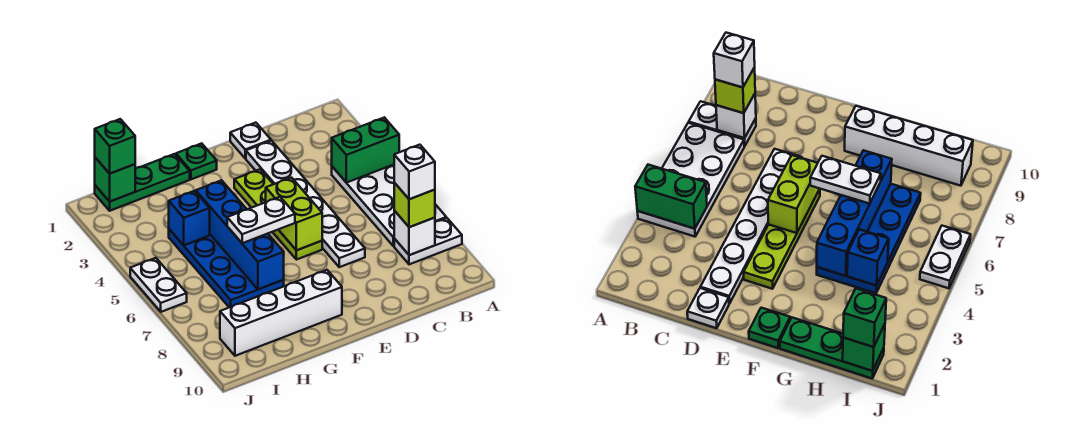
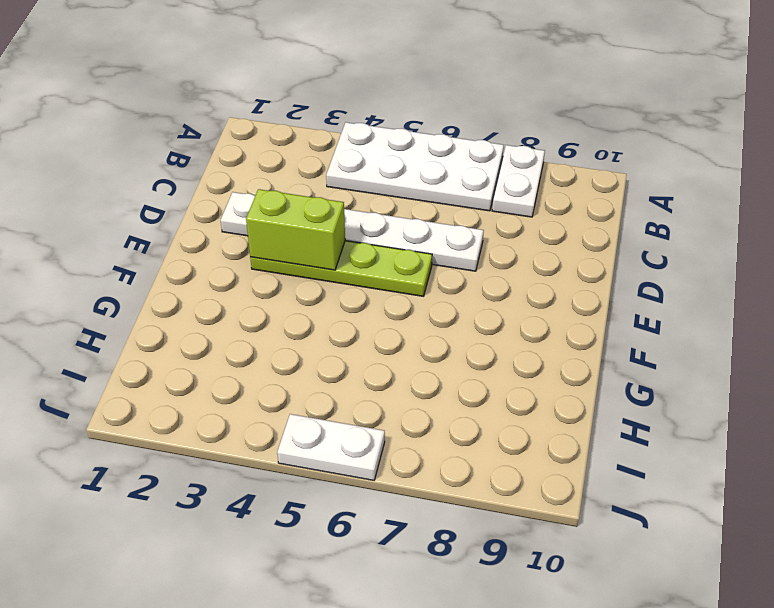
lime 1x2 brick [246,189,345,270] -> lime 1x2 brick moved to [266,178,322,250]
none -> white 1x1 plate [230,123,271,158]
none -> green 1x1 plate [176,143,217,179]
none -> white 1x4 brick [220,270,342,356]

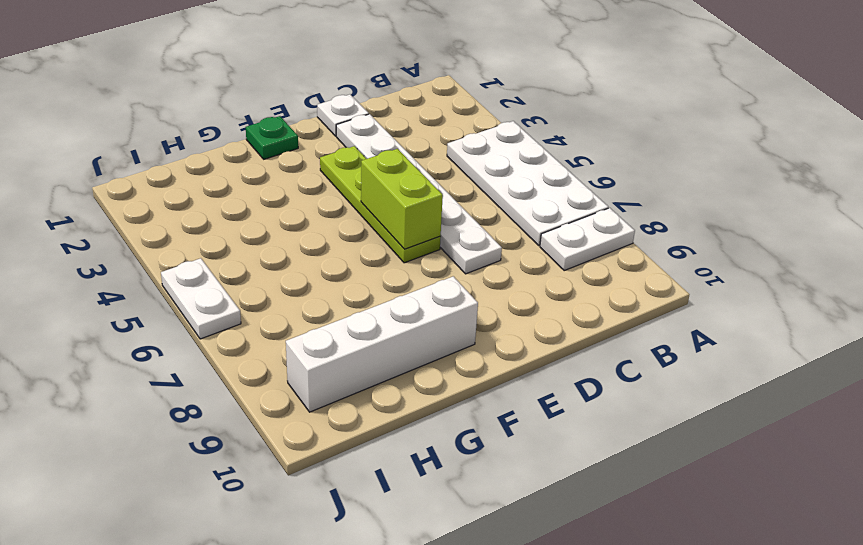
none -> green 1x3 plate [95,154,190,211]
none -> blue 2x4 plate [169,229,284,307]
none -> green 1x2 brick [332,117,399,183]

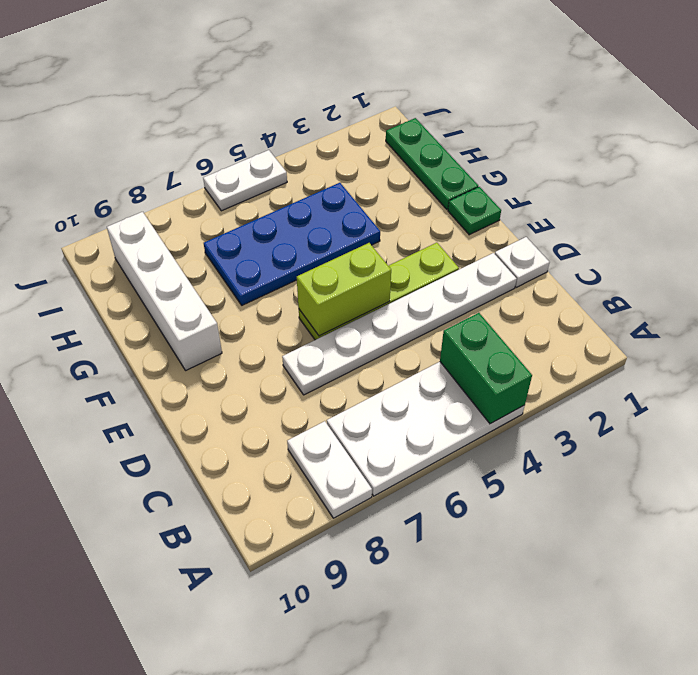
none -> white 1x1 brick [394,211,435,255]
none -> blue 1x4 brick [196,180,284,289]
none -> blue 1x1 brick [169,191,210,245]

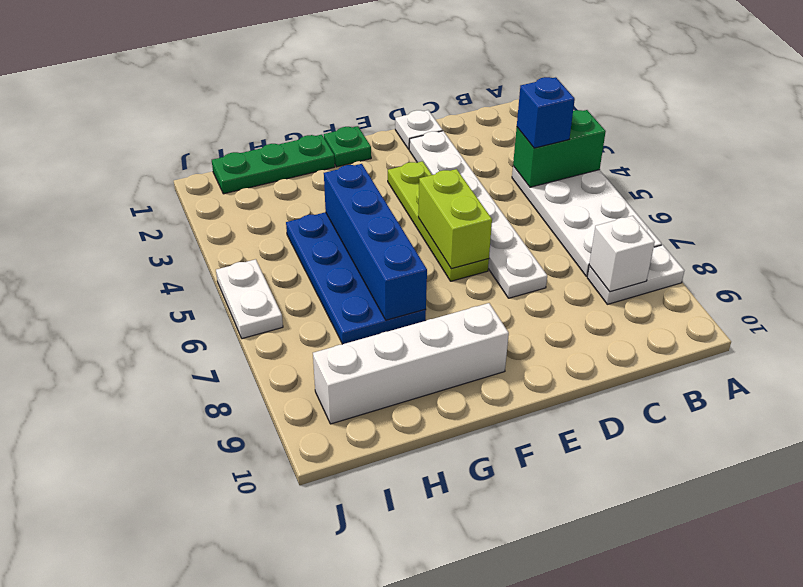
blue 1x1 brick [517,77,575,148] -> blue 1x1 brick moved to [169,191,210,245]
none -> green 1x1 brick [95,158,135,202]
none -> lime 1x1 brick [394,183,435,227]
none -> white 1x2 plate [227,197,295,243]

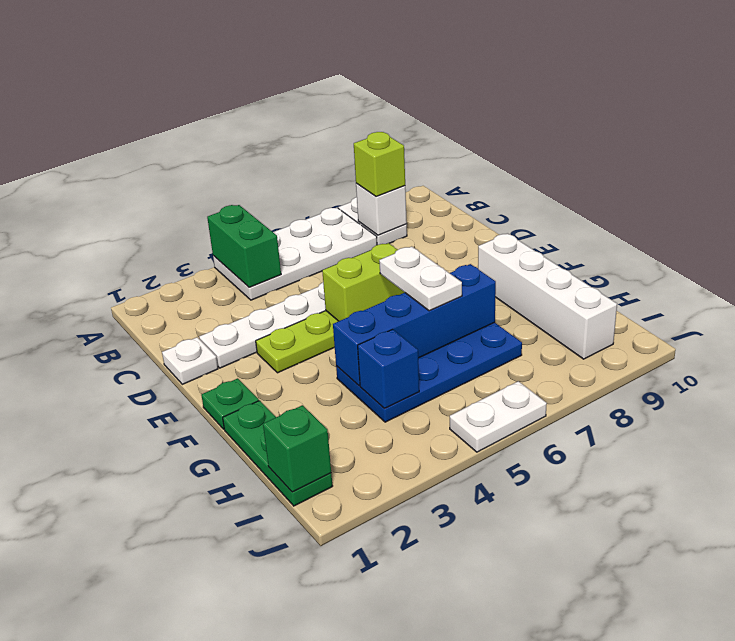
none -> green 1x1 brick [95,119,135,174]
none -> white 1x1 brick [394,145,435,199]

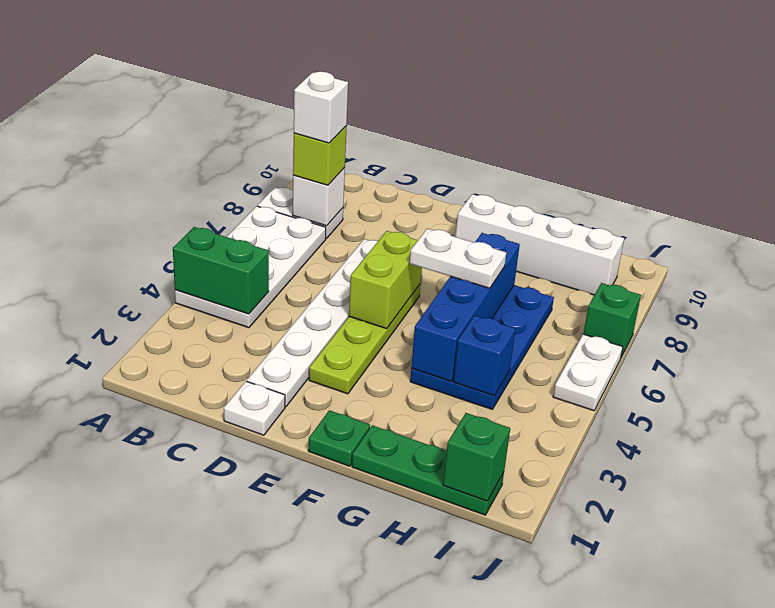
green 1x1 brick [584,283,641,357] -> green 1x1 brick moved to [95,119,135,174]

